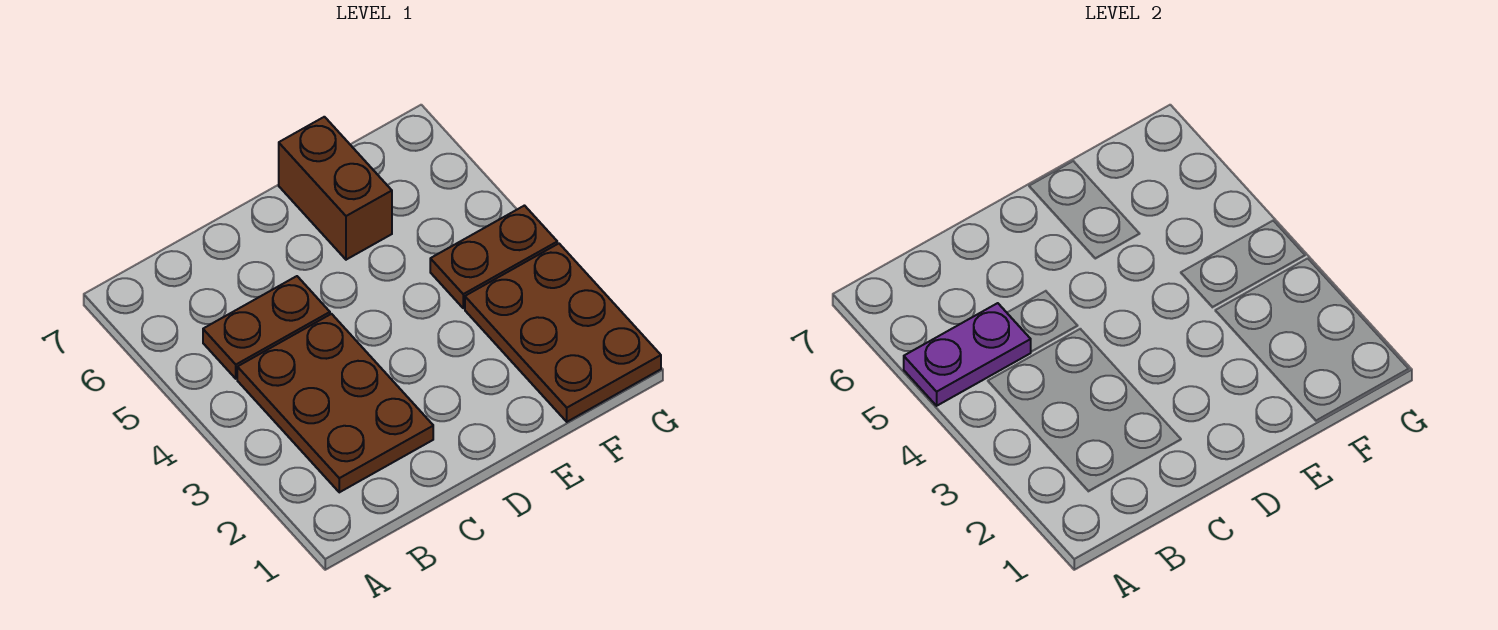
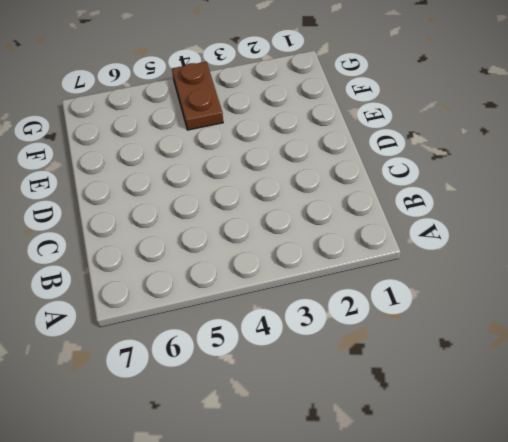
none -> brown 2x3 plate [237,314,433,492]
none -> brown 1x2 plate [203,276,330,379]

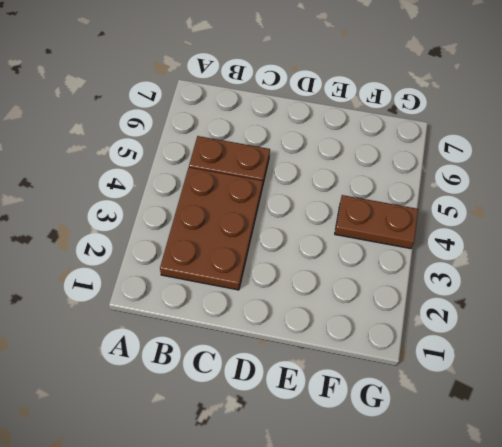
none -> brown 1x2 brick [279,117,392,260]
none -> brown 2x3 plate [465,244,661,422]

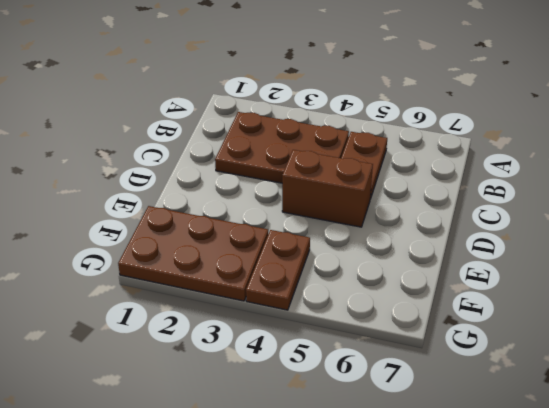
brown 1x2 brick [282,150,373,227] -> brown 1x2 brick moved to [279,117,392,260]
none -> purple 1x2 plate [904,303,1031,406]

